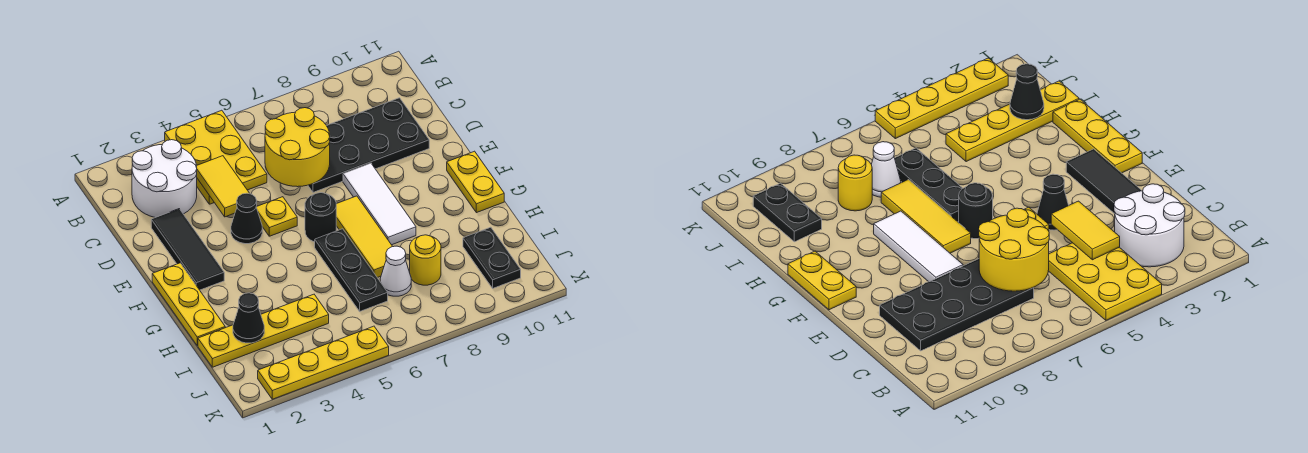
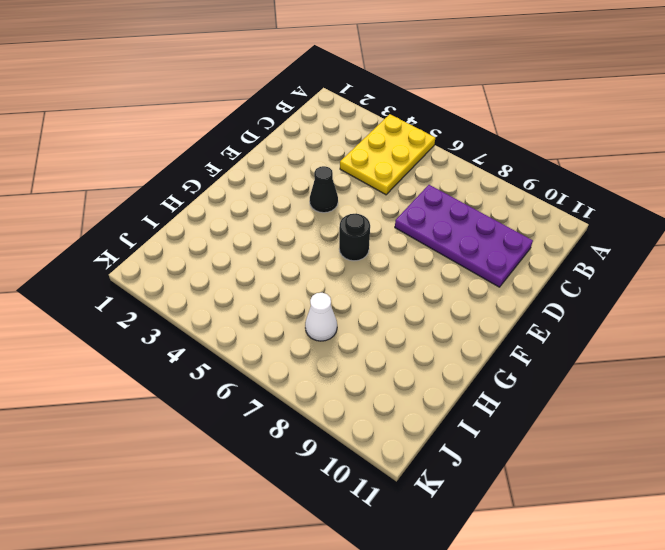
purple 2x4 plate [395,185,533,287] -> black 2x4 plate [308,98,429,192]
none -> white 2x2 round brick [132,140,197,218]
none -> black 1x3 tile [151,209,224,290]
none -> yellow 1x1 plate [257,197,297,236]

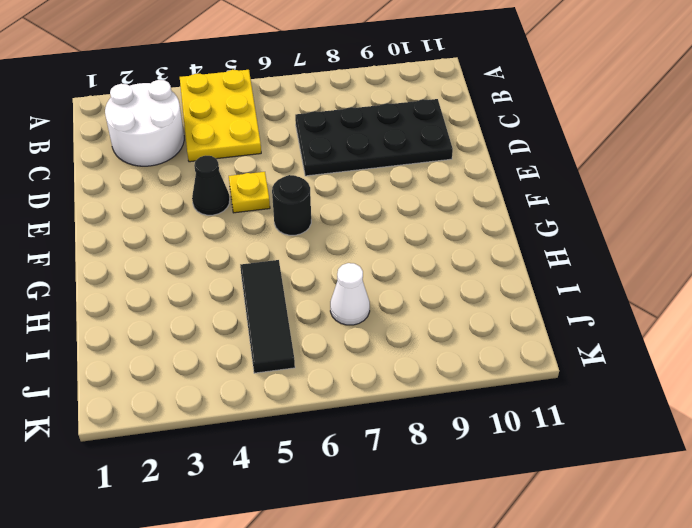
black 1x3 tile [240,260,295,373] -> black 1x3 tile moved to [151,209,224,290]
none -> white 1x3 tile [343,163,416,245]
none -> yellow 1x3 plate [152,263,225,346]
none -> yellow 1x3 tile [336,196,393,278]

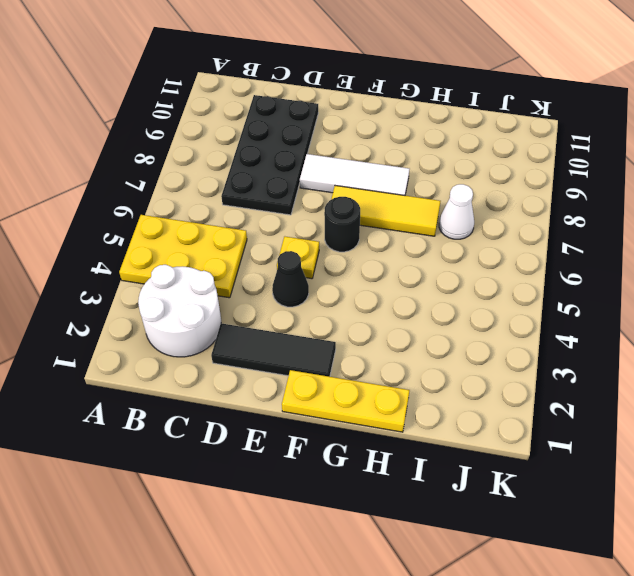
none -> yellow 1x2 plate [447,151,504,213]
none -> black 1x3 plate [315,229,388,311]
none -> yellow 1x4 plate [198,294,329,367]

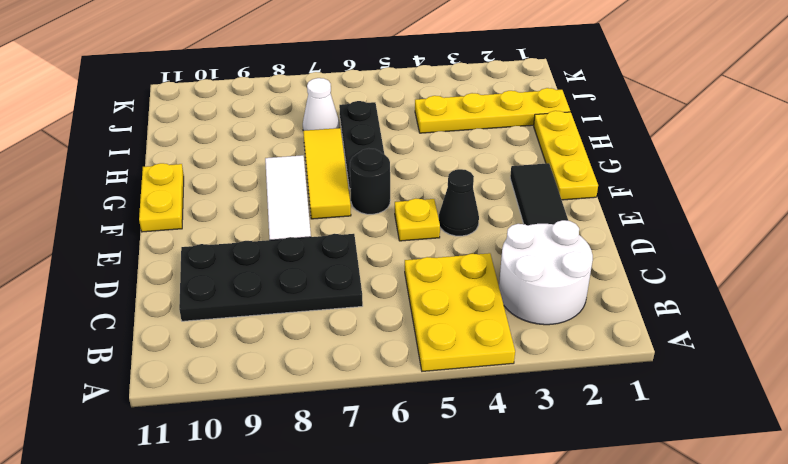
none -> yellow 1x1 round brick [410,235,441,285]
none -> black 1x2 plate [463,227,521,288]
none -> yellow 1x4 plate [258,326,389,399]

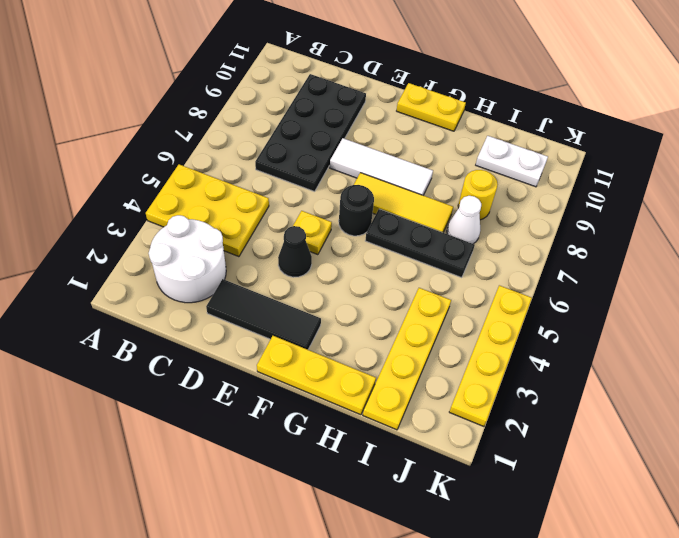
white 1x2 plate [476,136,548,187] -> black 1x2 plate [463,227,521,288]
none -> yellow 1x2 tile [197,156,250,217]
none -> yellow 2x2 round brick [265,108,330,187]
none -> black 1x1 cone [233,293,264,343]

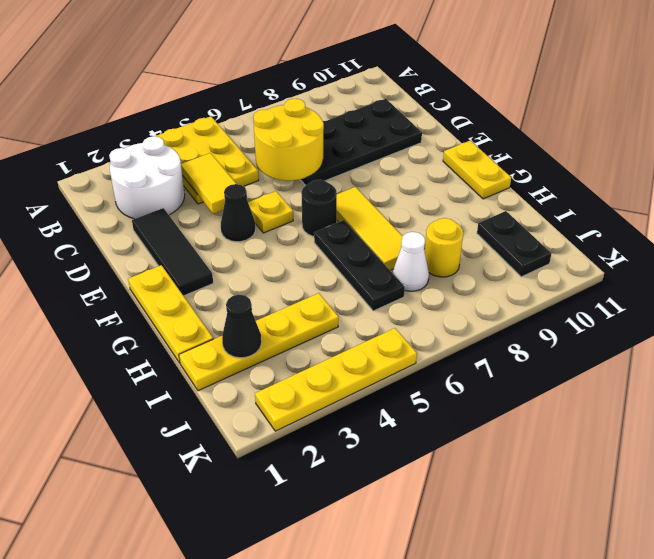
none -> white 1x3 tile [343,163,416,245]

